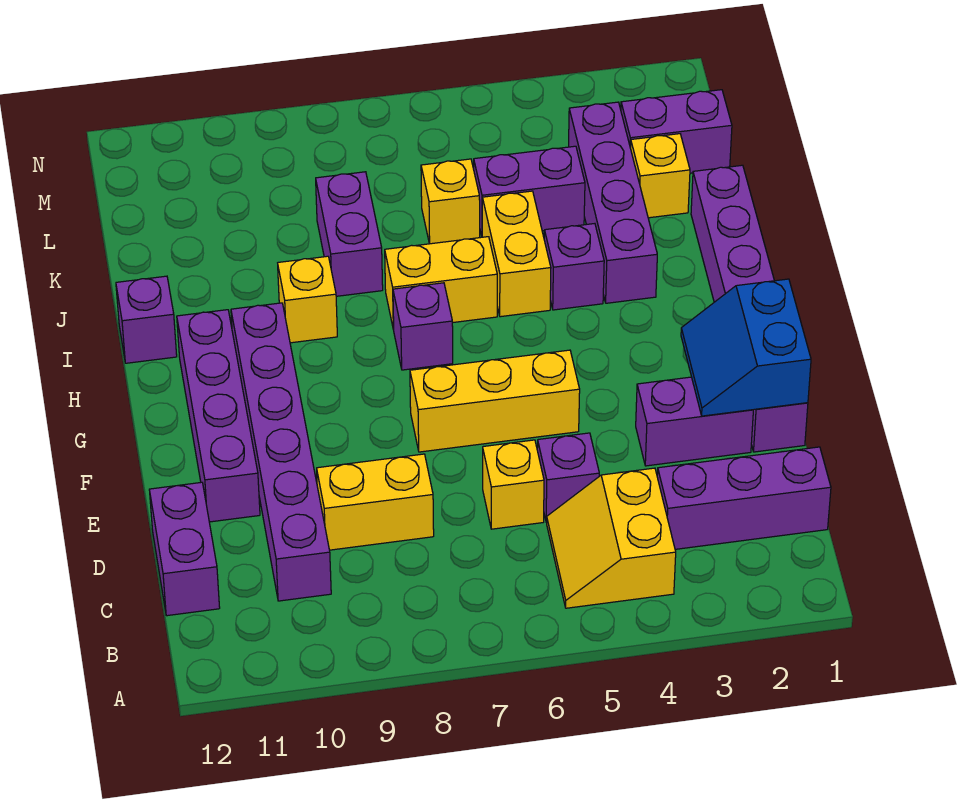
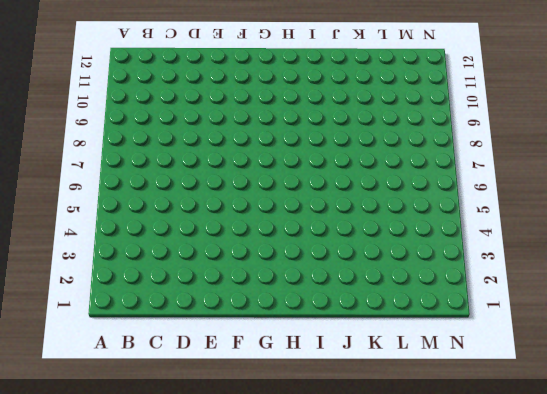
none -> yellow 2x2 slope [547,468,676,608]
none -> purple 1x3 brick [657,447,831,549]
none -> purple 1x6 brick [231,303,331,601]

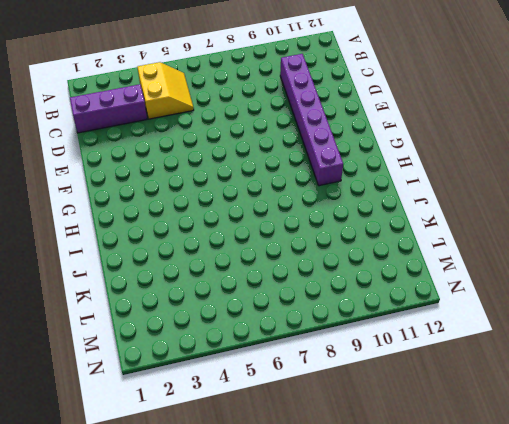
none -> purple 1x2 brick [149,482,220,616]
none -> purple 1x1 brick [537,433,599,522]
none -> yellow 1x1 brick [483,440,544,529]

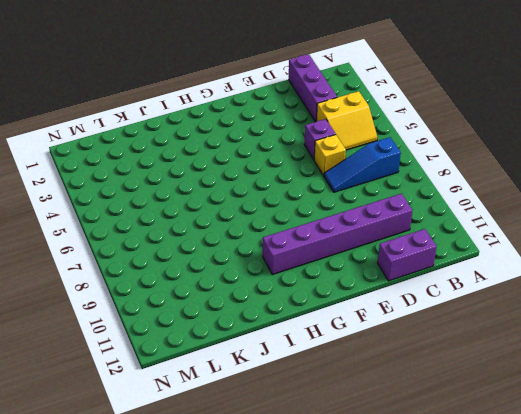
blue 1x3 slope [324,137,401,192] -> none
none -> yellow 1x2 brick [317,454,434,550]
none -> purple 1x6 brick [691,165,808,452]
none -> purple 1x2 brick [636,377,753,466]

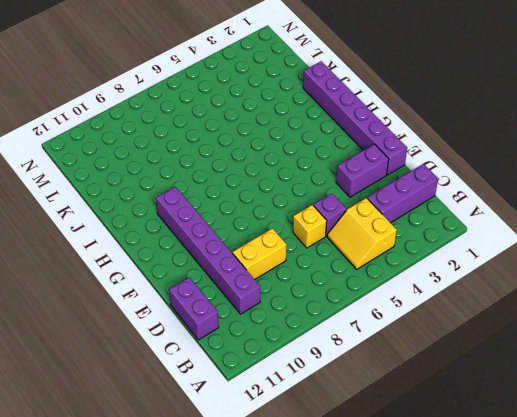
none -> purple 1x4 brick [177,310,260,522]
none -> yellow 1x3 brick [410,350,580,452]
none -> purple 1x1 brick [393,283,453,370]

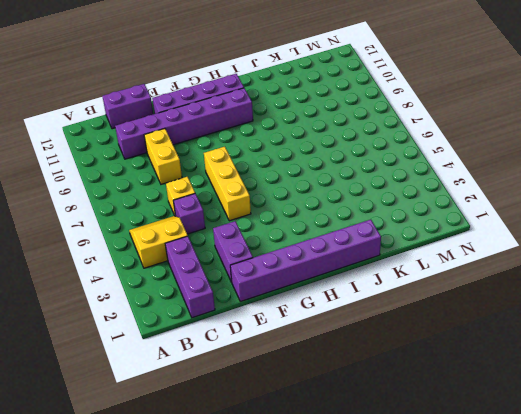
none -> purple 1x1 brick [393,283,453,370]
none -> purple 1x4 brick [569,102,657,303]
none -> purple 1x1 brick [544,224,604,310]

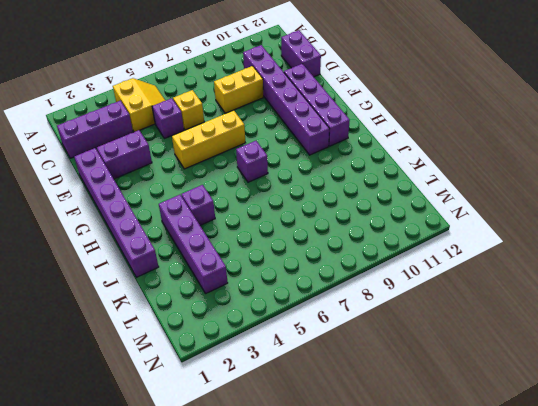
none -> yellow 1x2 brick [482,191,551,317]
none -> yellow 1x2 brick [385,237,497,330]
none -> yellow 1x1 brick [278,256,337,343]

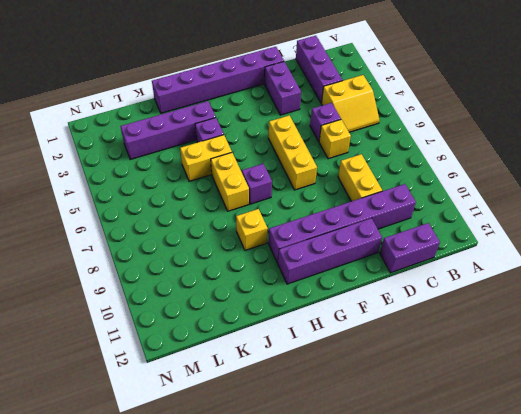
none -> purple 1x1 brick [116,276,177,363]
none -> purple 1x2 brick [316,172,383,296]
none -> yellow 1x1 brick [631,134,690,218]

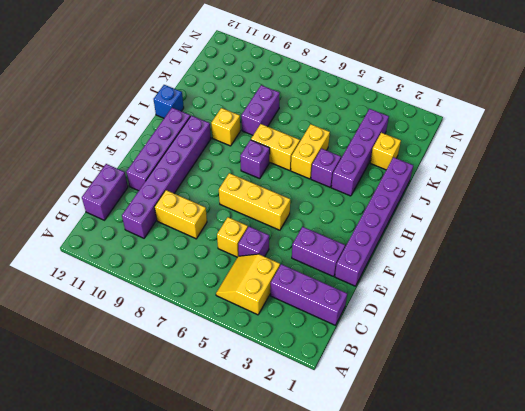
blue 1x1 brick [154,85,184,118] -> purple 1x1 brick [116,276,177,363]
none -> purple 1x2 brick [474,146,585,236]
none -> yellow 1x1 brick [421,159,480,244]
none -> purple 1x2 brick [621,90,732,173]

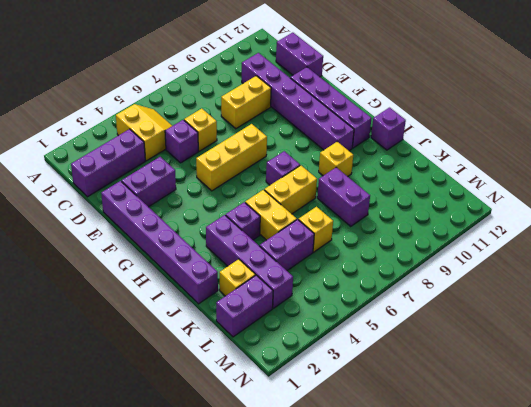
none -> blue 2x2 slope [681,279,811,416]

